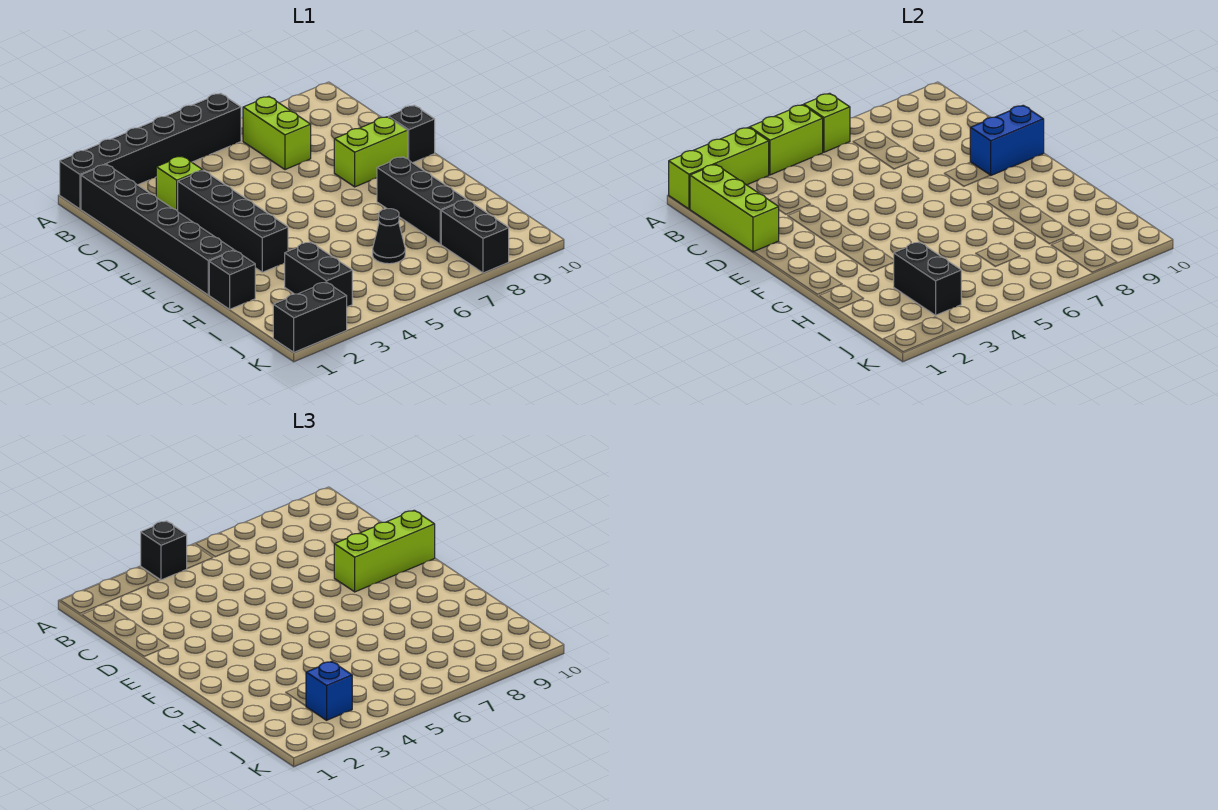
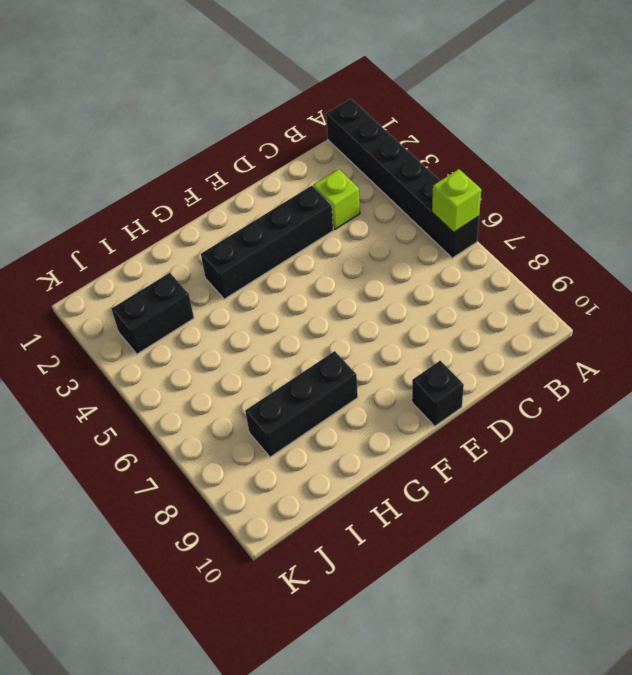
none -> black 1x6 brick [81,164,234,295]
none -> lime 1x2 brick [243,96,311,170]
none -> lime 1x2 brick [334,117,408,187]

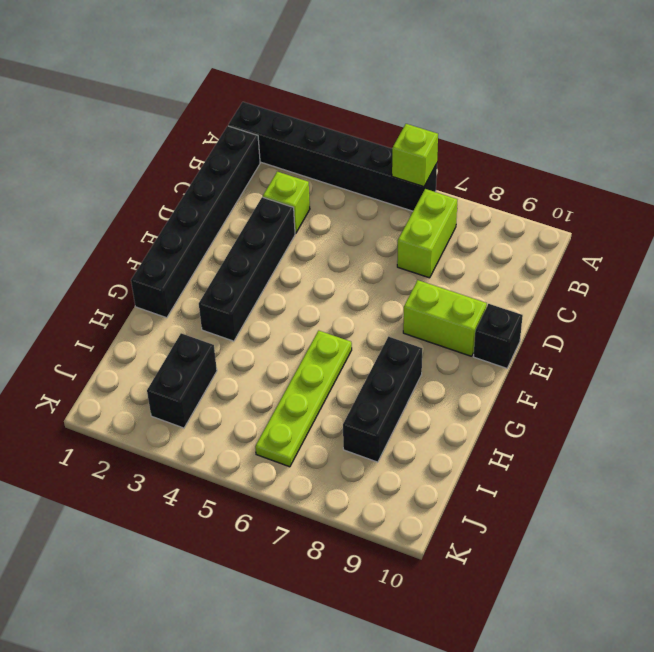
lime 1x4 plate [255,331,352,467] -> black 1x1 cone [373,209,405,264]
none -> black 1x1 brick [209,251,255,309]
none -> black 1x2 brick [441,200,509,273]
none -> black 1x2 brick [273,282,347,352]

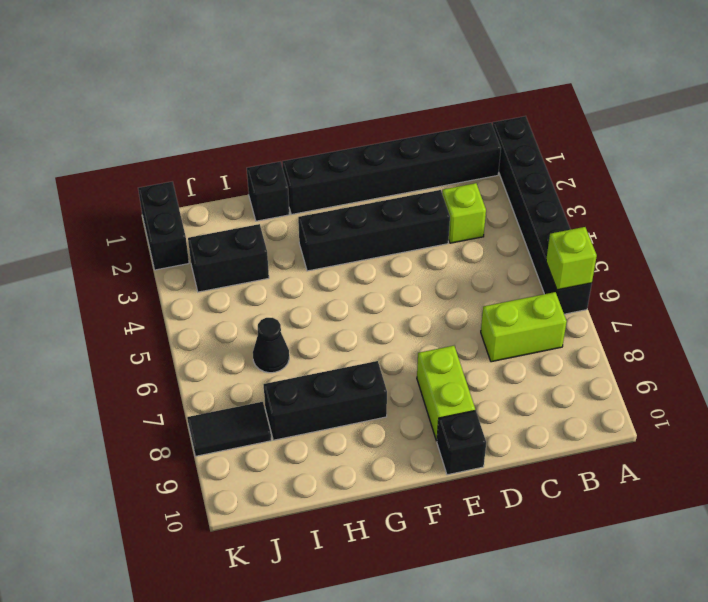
black 1x2 tile [187,402,271,456] -> black 1x2 brick [441,200,509,273]
none -> lime 1x3 brick [669,127,769,209]
none -> lime 1x2 brick [750,105,823,175]
none -> lime 1x3 brick [690,164,779,252]

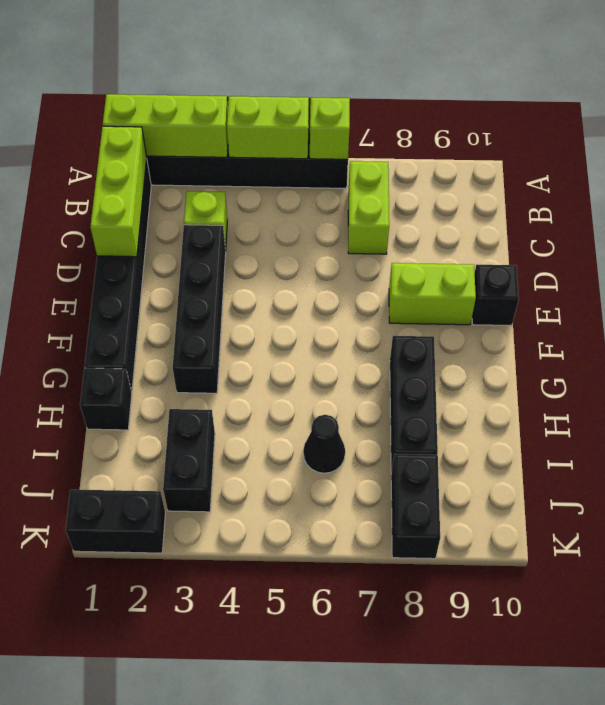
none -> blue 1x2 brick [970,105,1044,175]
none -> black 1x2 brick [894,242,961,315]
none -> black 1x1 brick [141,521,187,580]

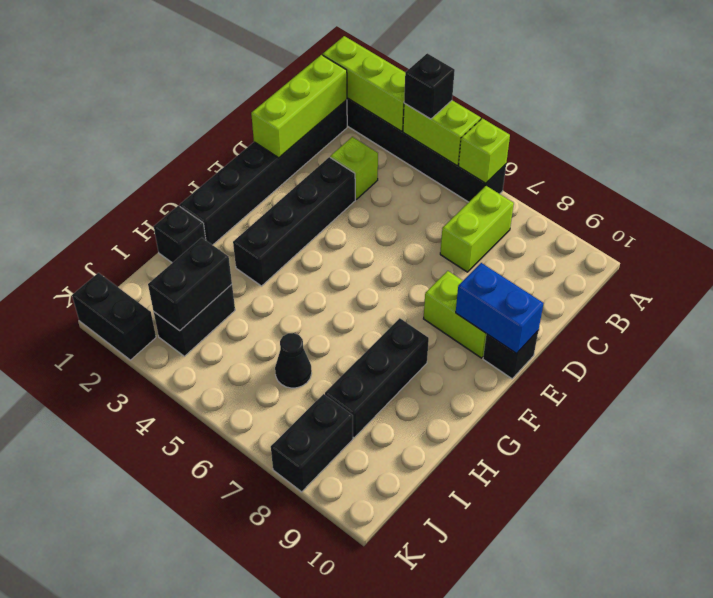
none -> lime 1x3 brick [334,510,435,592]
none -> blue 1x1 brick [306,662,352,720]

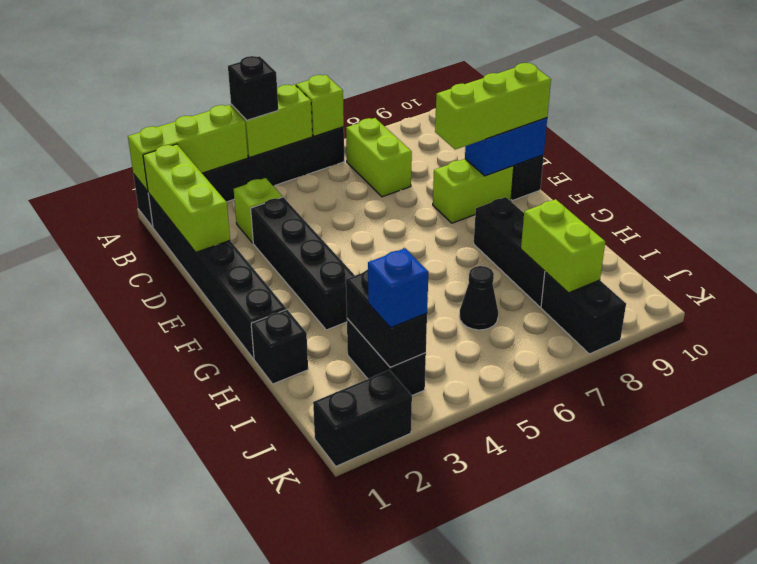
lime 1x2 brick [521,199,605,293] -> none

